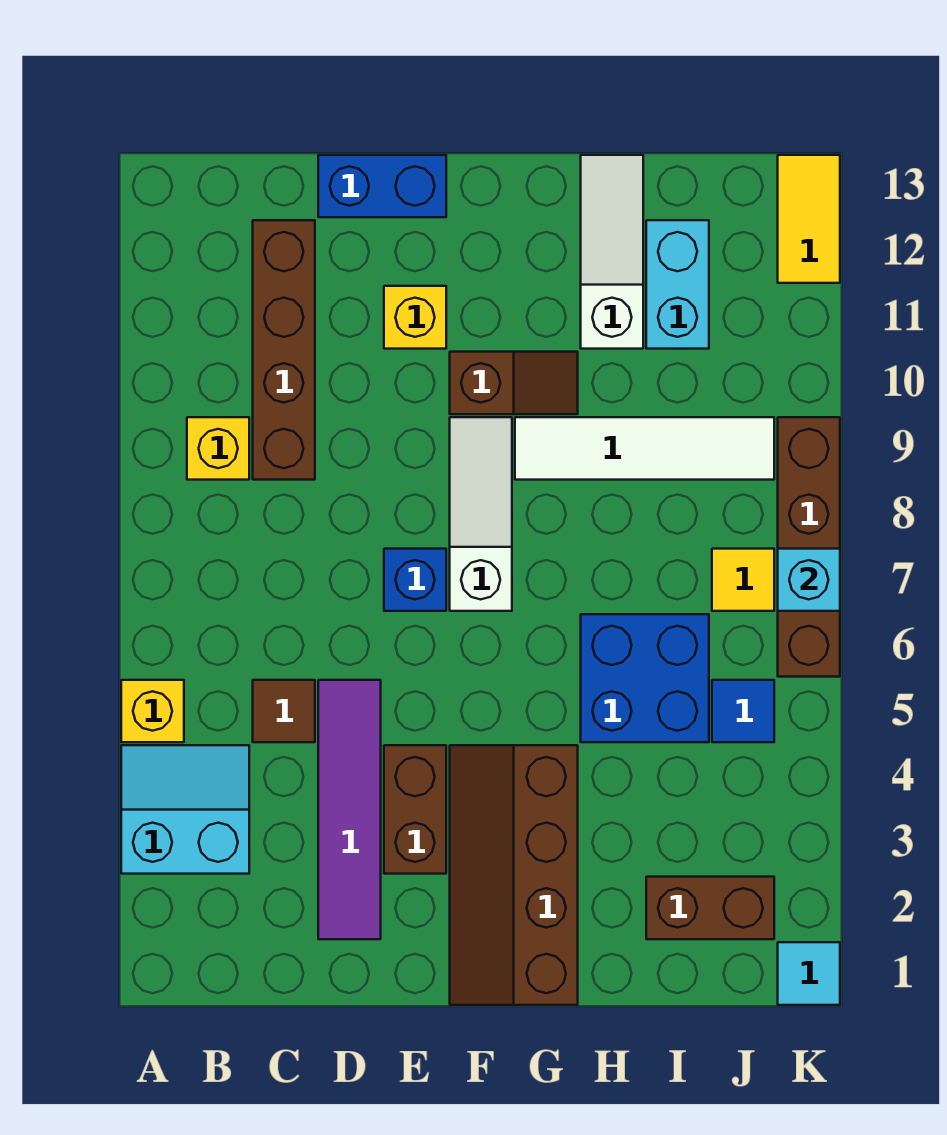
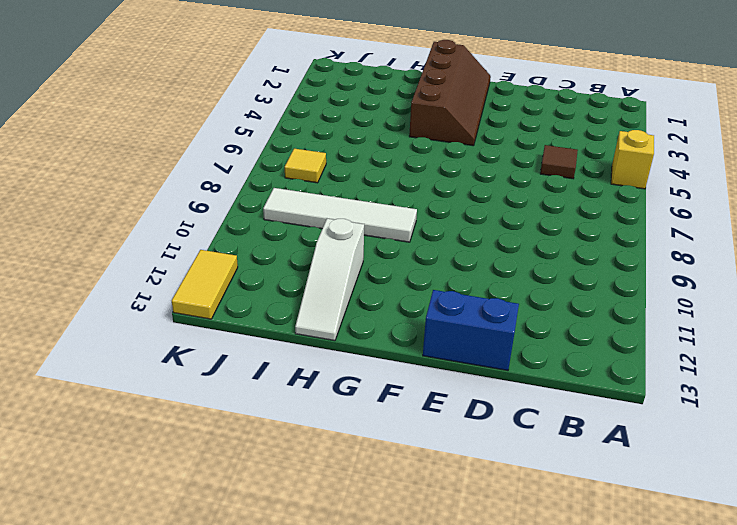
none -> cyan 2x2 slope [121,745,249,874]
none -> yellow 1x1 brick [187,417,249,480]
none -> brown 1x4 brick [253,220,315,480]

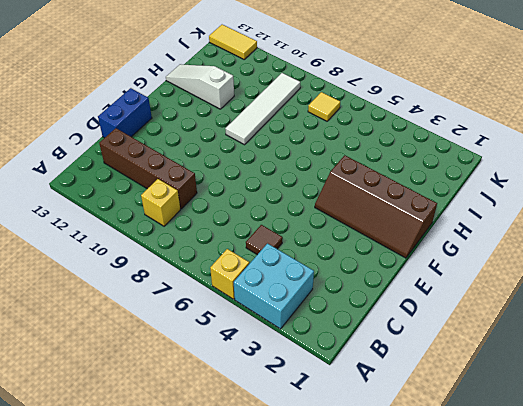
cyan 2x2 brick [234,243,314,329] -> cyan 2x2 slope [121,745,249,874]
none -> purple 1x4 tile [318,680,381,939]
none -> brown 1x2 brick [384,745,446,874]
none -> blue 1x1 brick [384,549,446,611]

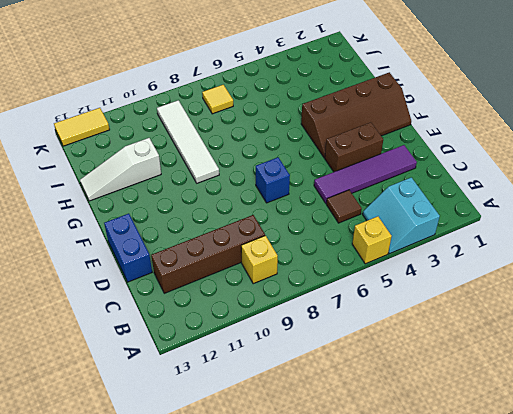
none -> yellow 1x1 brick [384,286,446,349]
none -> white 1x3 slope [450,417,512,611]
none -> brown 1x2 slope [450,352,578,414]

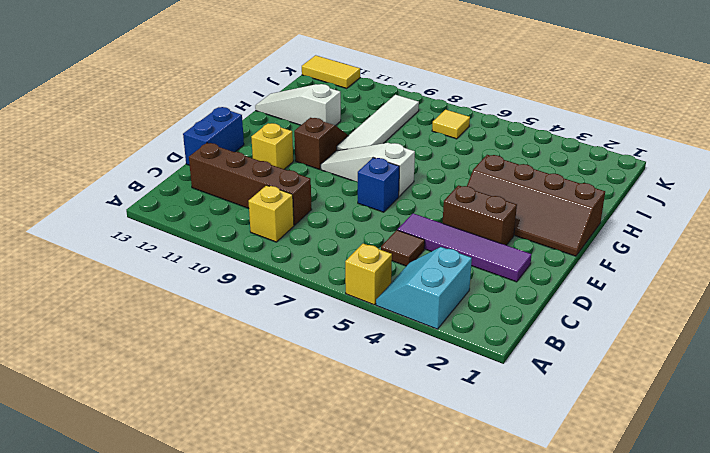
none -> blue 2x2 brick [581,614,709,742]
none -> brown 1x2 brick [646,877,774,939]
none -> cyan 1x2 brick [646,220,709,349]

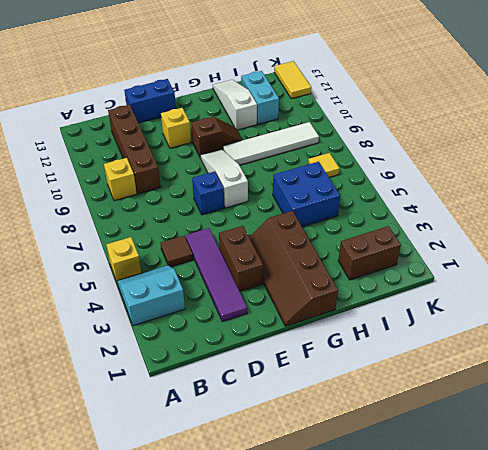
none -> blue 1x1 tile [712,680,774,742]
none -> cyan 1x1 tile [778,942,840,1005]
none -> brown 1x4 brick [778,417,840,677]

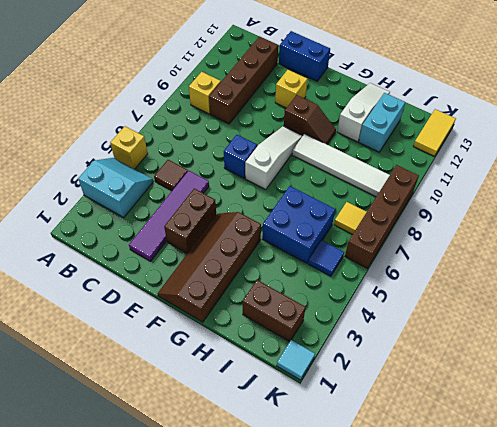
none -> cyan 1x1 brick [778,549,840,611]

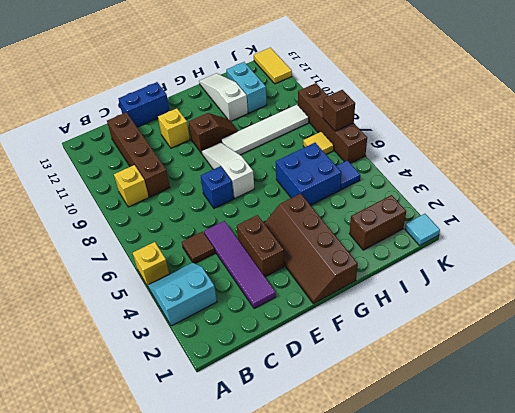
brown 1x1 brick [323,90,355,131] -> cyan 1x1 brick [778,549,840,611]

